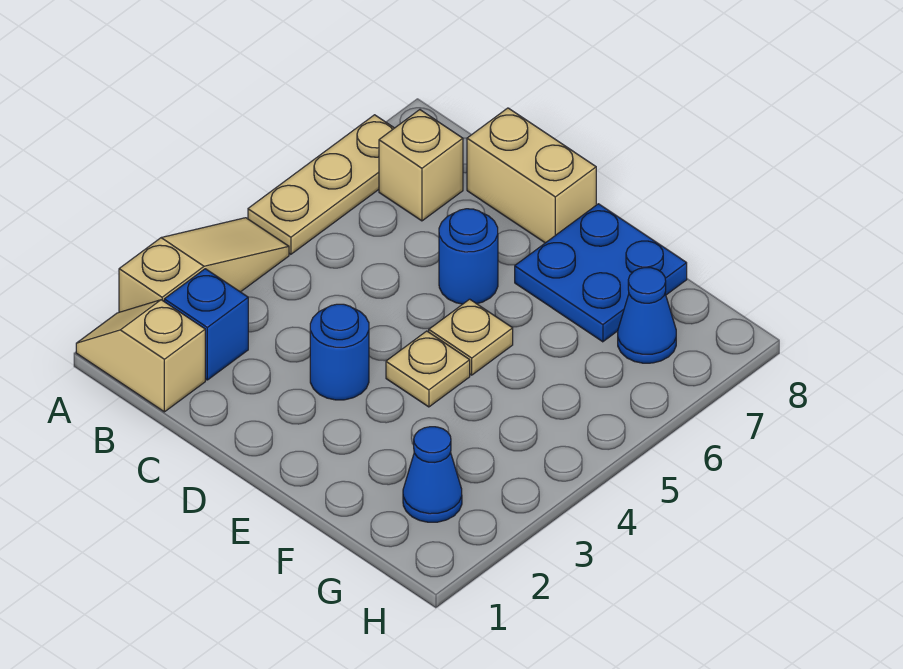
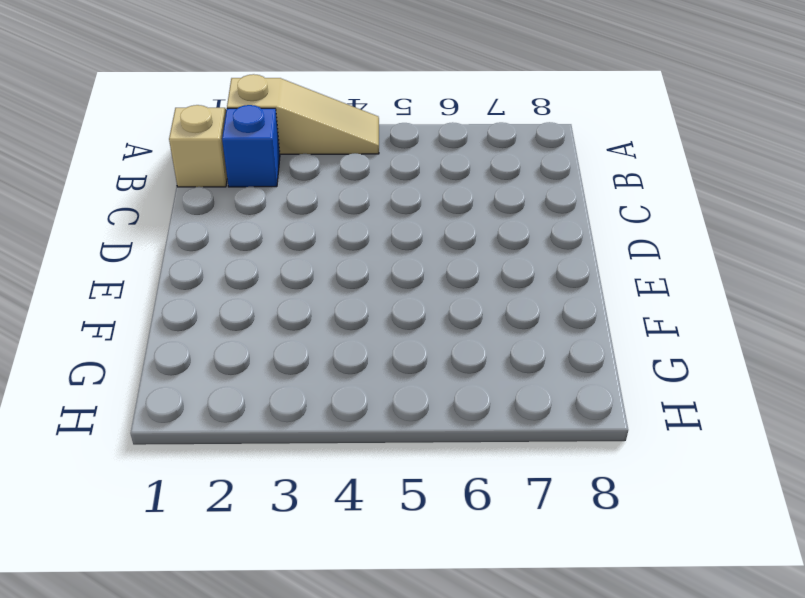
none -> tan 1x3 plate [248,115,394,254]
none -> tan 1x1 brick [379,110,463,221]
none -> tan 1x2 brick [467,108,596,243]

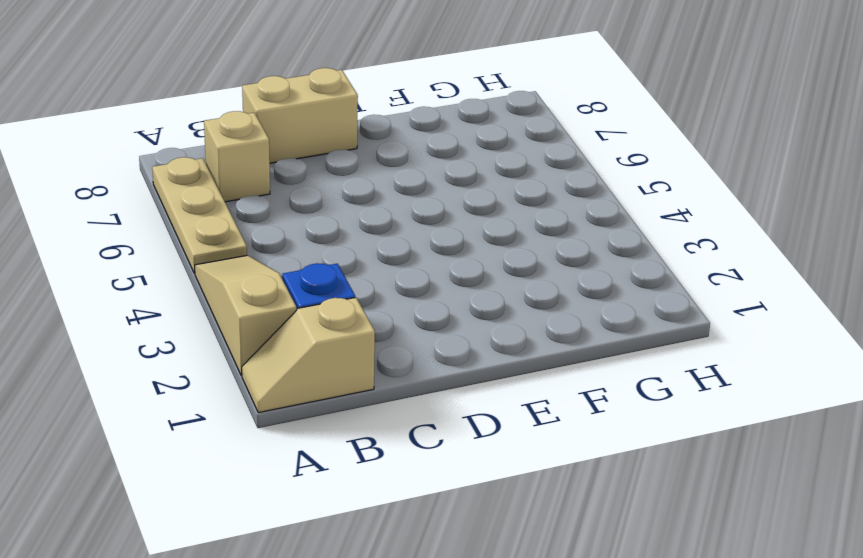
none -> blue 1x1 round brick [310,304,369,400]
none -> blue 1x1 round brick [439,209,498,304]
none -> tan 1x1 plate [386,331,470,407]

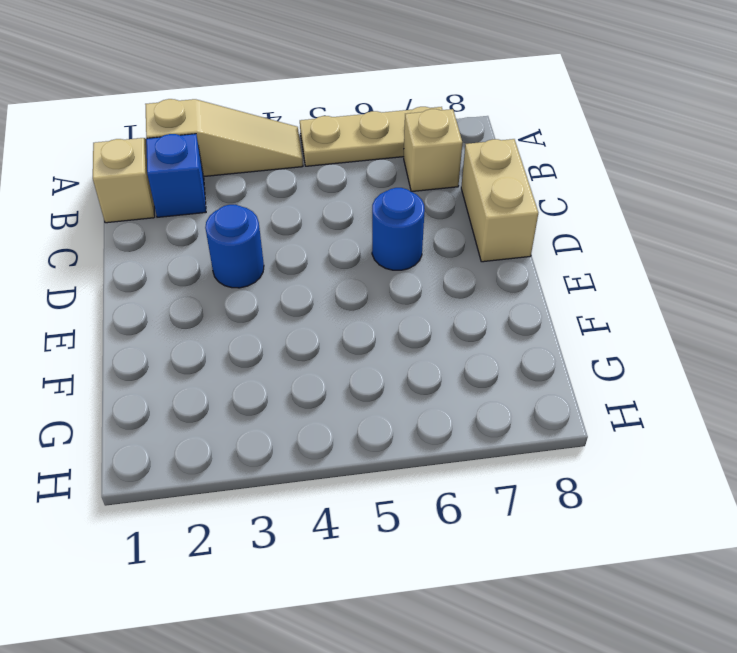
none -> tan 1x1 plate [386,331,470,407]
none -> tan 1x1 plate [429,299,513,375]
none -> blue 2x2 plate [515,204,687,342]

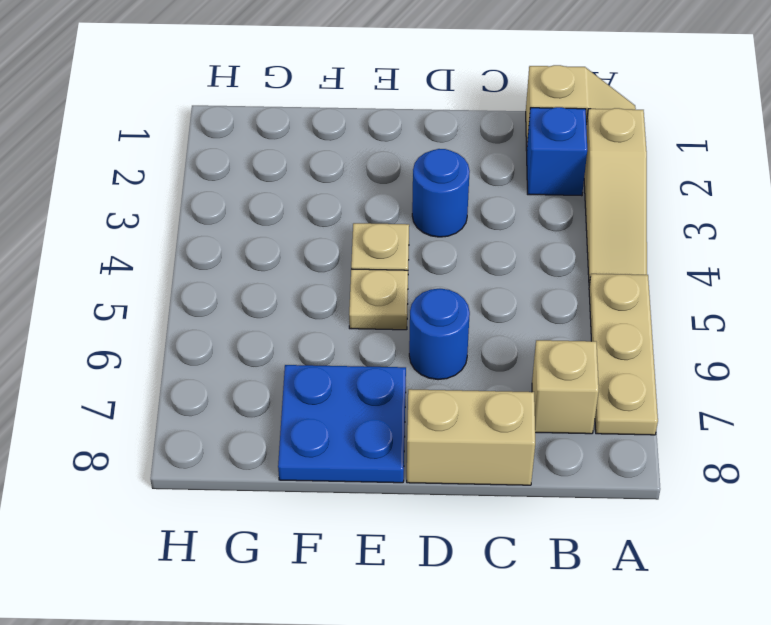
none -> blue 1x1 cone [403,427,462,522]
none -> blue 1x1 cone [618,268,676,363]

